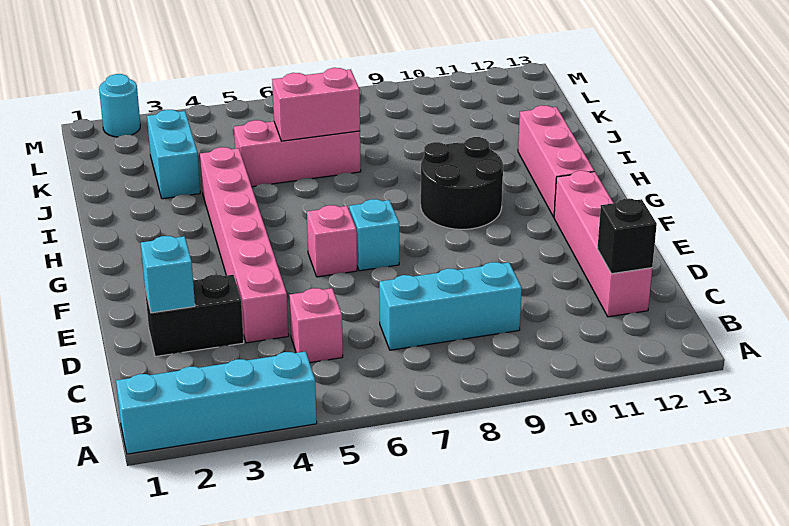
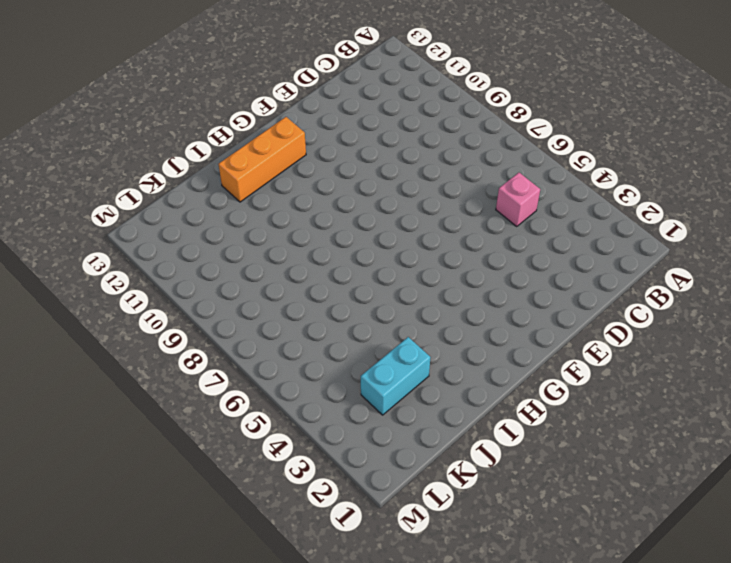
orange 1x3 brick [219,117,306,202] -> pink 1x3 brick [518,105,594,217]
none -> cyan 1x4 brick [116,351,317,454]
none -> cyan 1x3 brick [379,262,522,350]
none -> pink 1x4 brick [554,171,652,317]

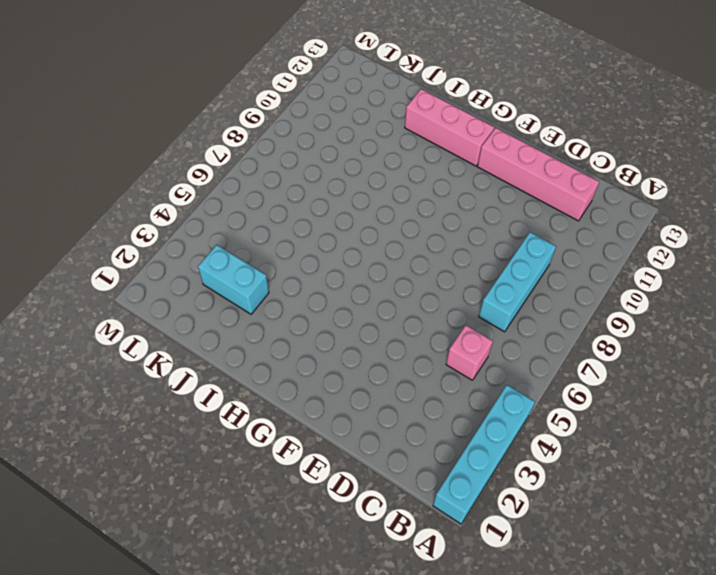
none -> black 1x2 brick [145,275,244,357]
none -> pink 1x6 brick [200,147,289,343]
none -> pink 1x1 brick [307,205,357,277]

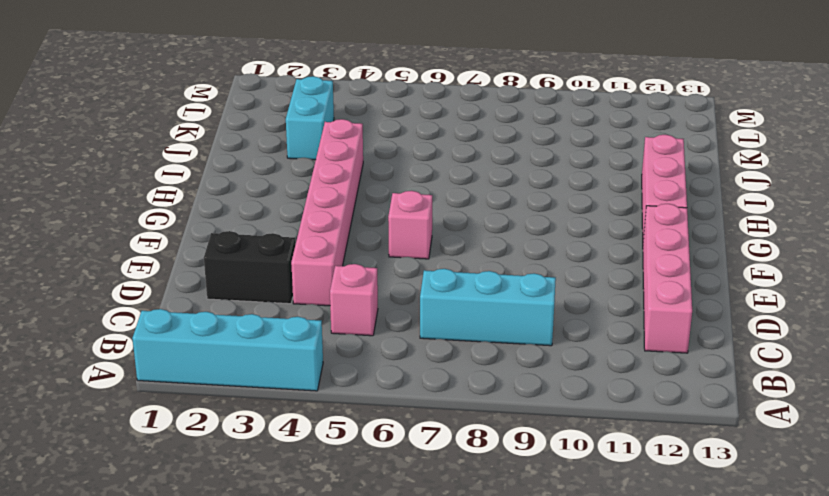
none -> cyan 1x1 brick [349,199,399,271]
none -> black 2x2 round brick [421,137,503,229]
none -> pink 1x3 brick [234,120,361,187]

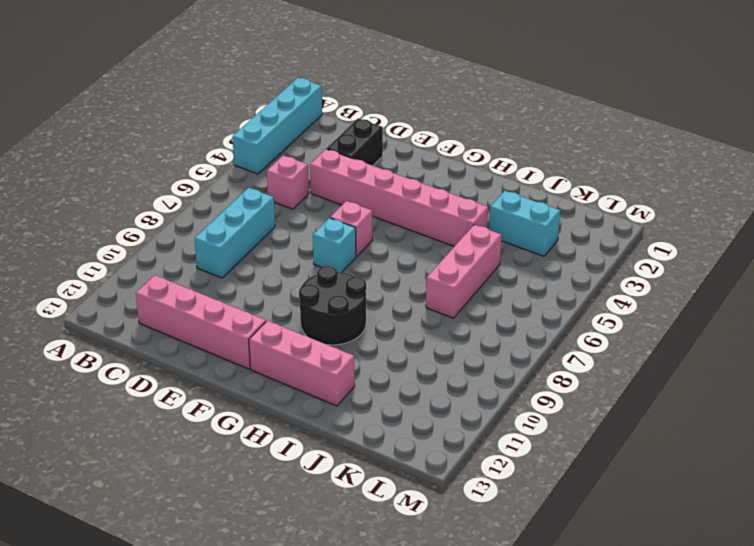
none -> cyan 1x1 round brick [99,74,140,137]
none -> black 1x1 brick [597,199,657,274]
none -> cyan 1x1 brick [141,236,195,313]

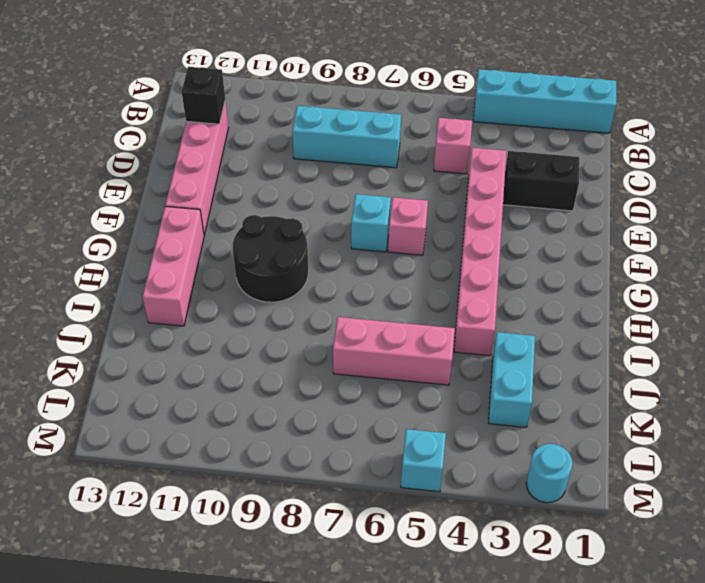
cyan 1x1 brick [401,429,446,492] -> cyan 1x1 brick moved to [141,236,195,313]
none -> pink 1x2 brick [272,68,360,141]

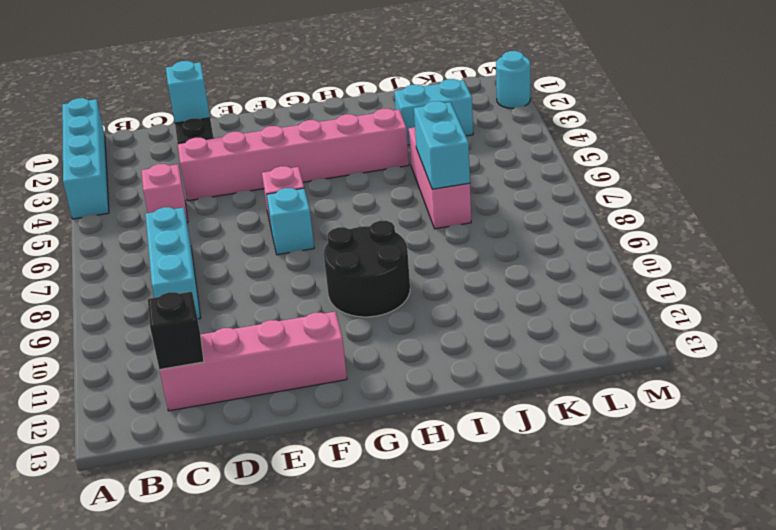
cyan 1x2 brick [414,101,470,189] -> pink 1x2 brick [272,68,360,141]
none -> pink 1x3 brick [518,105,594,217]

